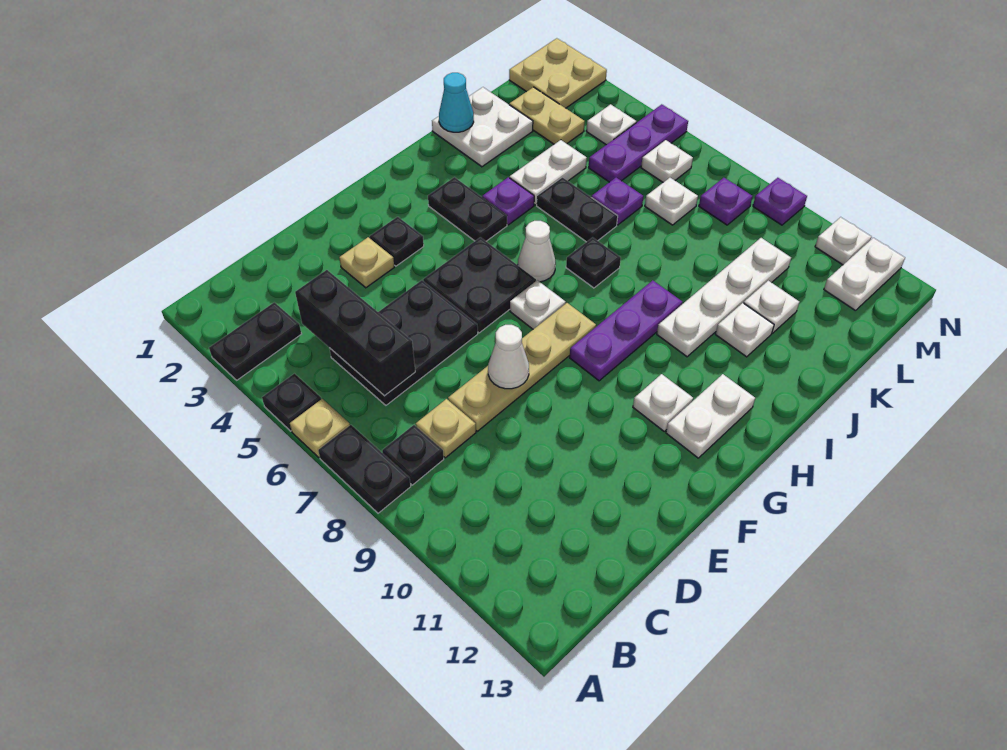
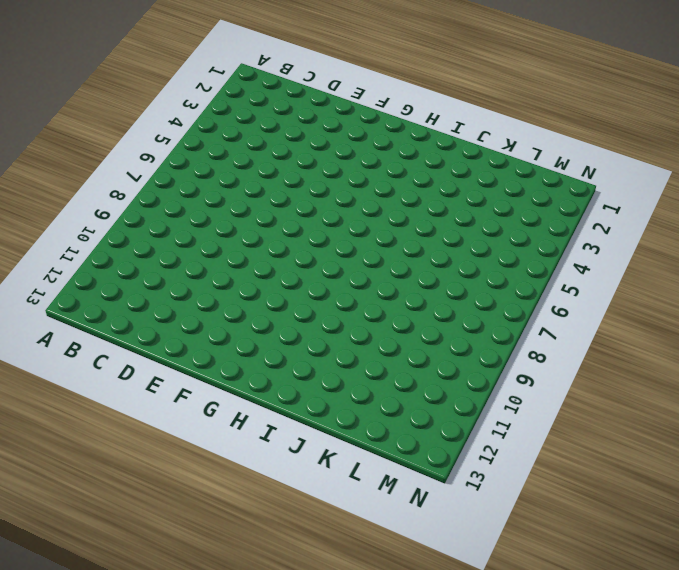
none -> black 1x2 plate [209,302,301,380]
none -> black 1x1 plate [262,374,321,431]
none -> tan 1x1 plate [290,399,350,458]
none -> black 1x2 plate [318,425,411,513]

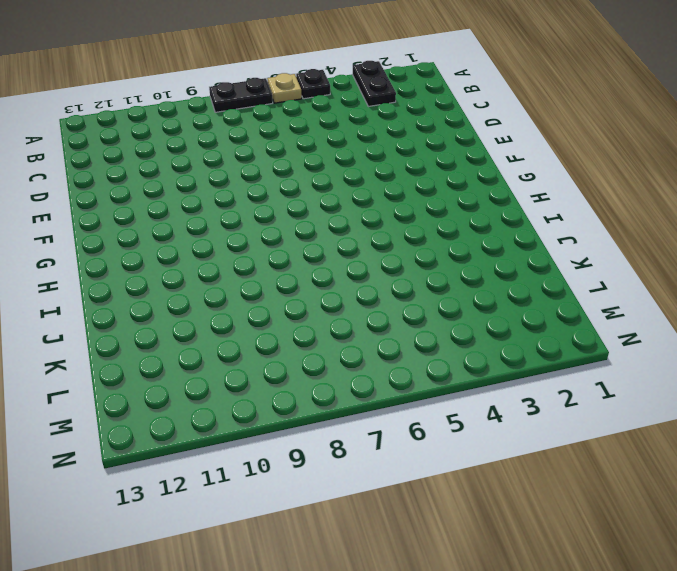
none -> black 1x1 plate [382,425,444,485]
none -> black 2x3 plate [329,280,478,405]
none -> tan 1x1 plate [416,399,476,458]
none -> tan 1x4 plate [448,303,596,431]

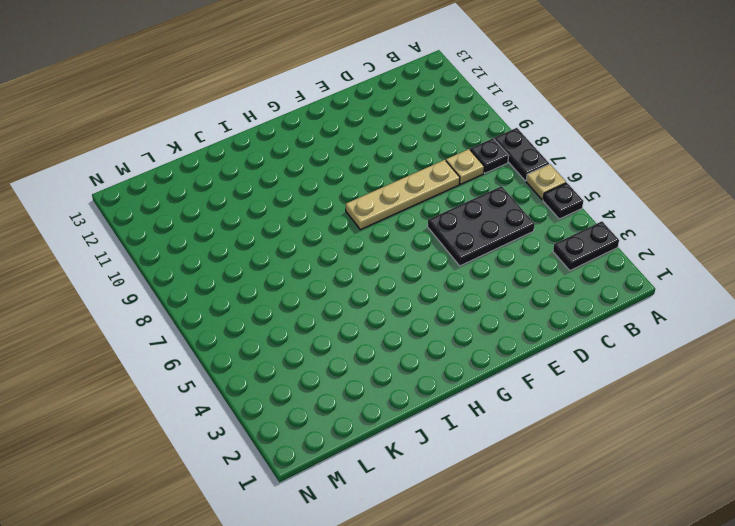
none -> tan 1x1 plate [339,237,394,288]
none -> black 1x1 plate [370,217,424,266]
none -> black 2x2 plate [423,237,536,333]
none -> white 1x1 plate [510,280,566,329]

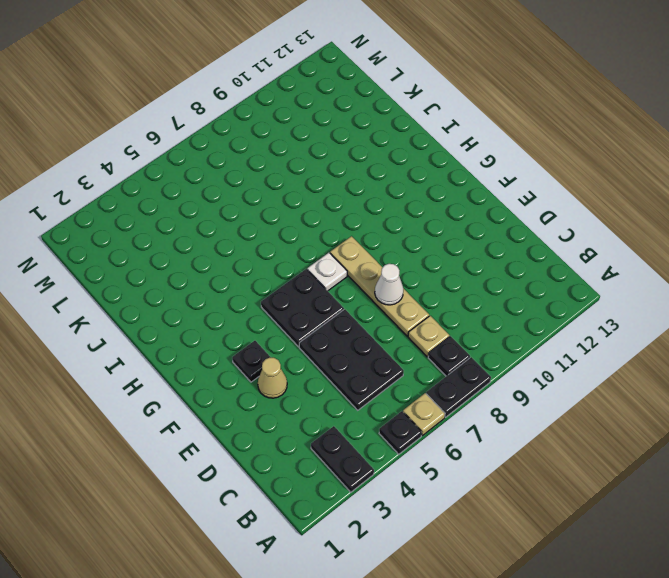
tan 1x1 cone [258,358,287,398] -> tan 1x1 plate [339,237,394,288]
none -> purple 1x3 plate [570,280,682,381]
none -> white 1x1 plate [633,374,693,431]
none -> white 1x2 plate [666,374,755,458]
none -> black 1x2 plate [428,177,507,241]

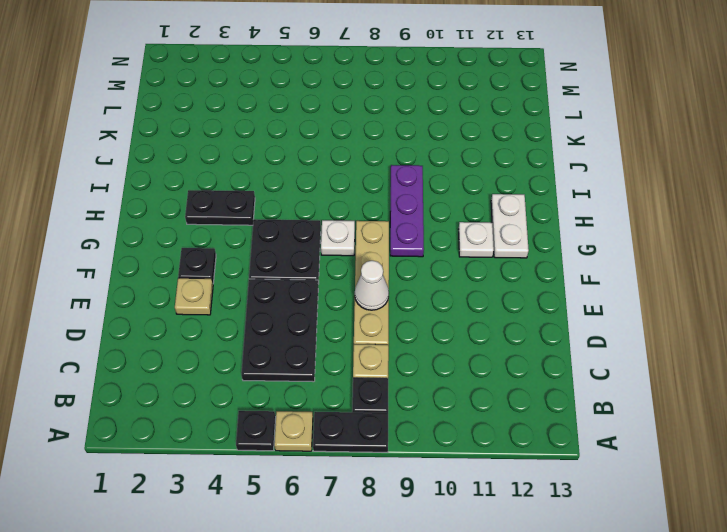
none -> black 1x2 plate [209,302,301,380]
none -> white 1x1 cone [518,221,556,282]
none -> purple 1x1 plate [482,177,534,225]
none -> black 1x1 plate [566,237,621,288]

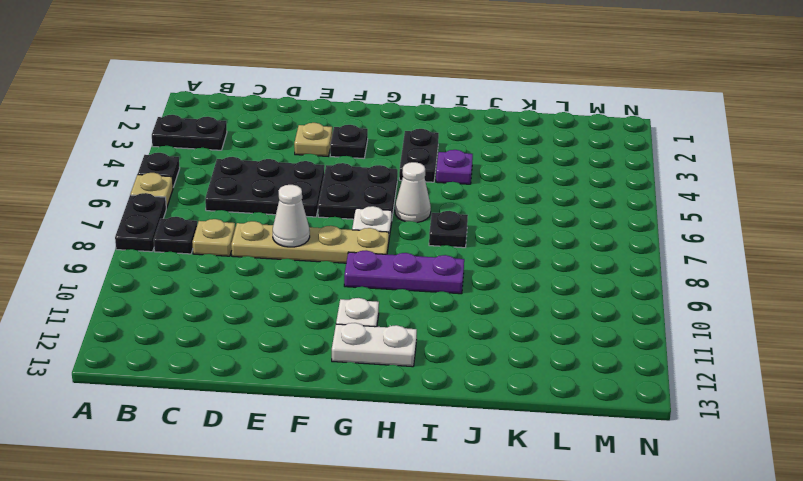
none -> white 1x4 plate [657,238,791,357]
none -> white 2x2 plate [432,87,533,167]
none -> white 1x2 plate [510,140,587,205]
none -> black 1x2 plate [537,177,618,242]

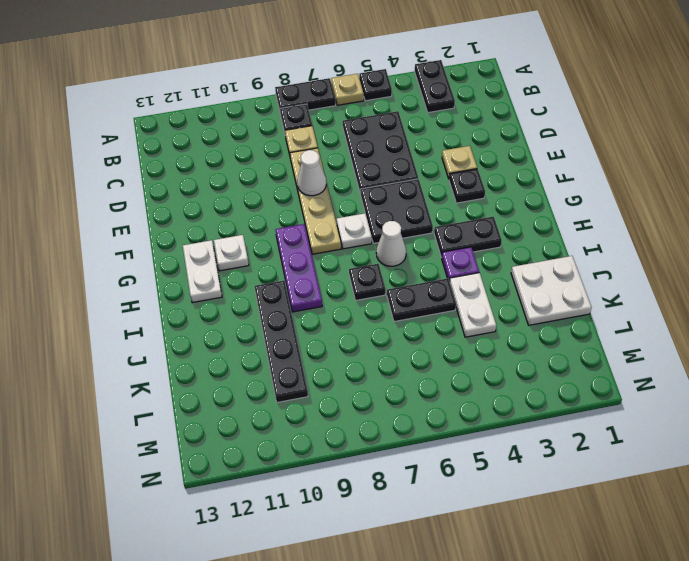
black 1x4 plate [255,281,308,402] -> white 1x4 plate [657,238,791,357]
none -> white 1x1 plate [715,303,774,357]
none -> purple 1x1 plate [591,178,643,225]
none -> white 1x1 plate [744,281,799,333]
none -> tan 1x2 plate [509,87,585,144]

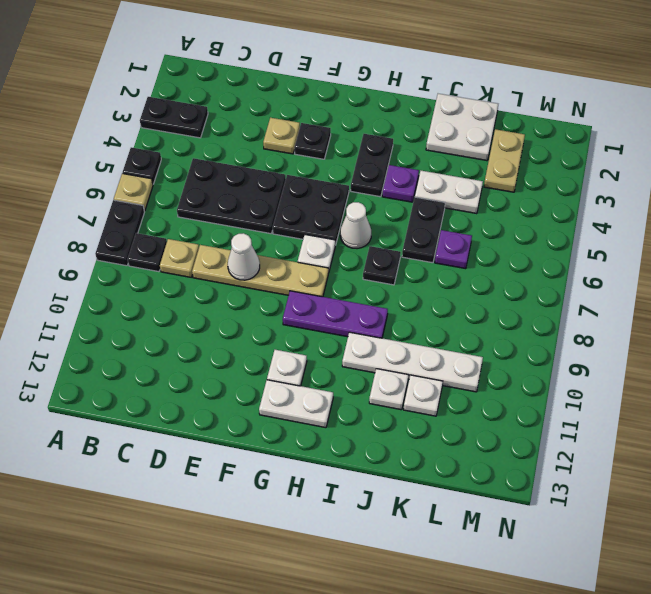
none -> purple 1x3 plate [589,104,688,182]
none -> white 1x1 plate [645,178,698,225]
none -> tan 2x2 plate [509,38,607,108]
none -> white 1x1 plate [586,104,636,145]

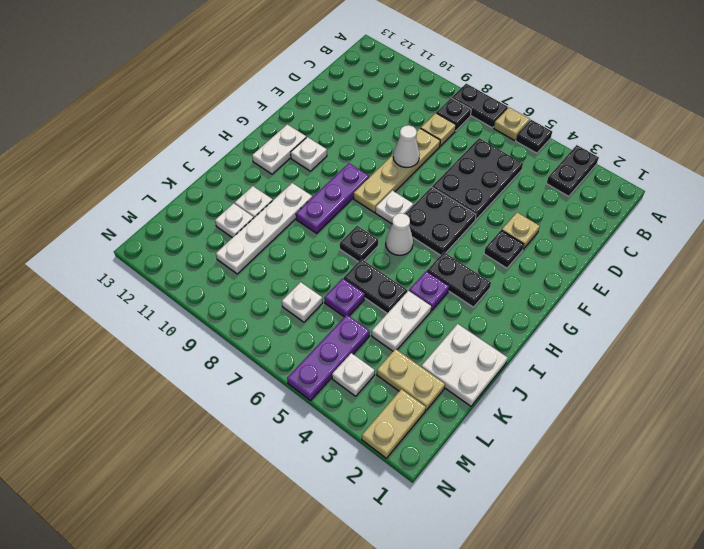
tan 1x2 plate [362,389,426,458] -> tan 2x2 plate [509,38,607,108]
none -> white 1x1 plate [641,140,693,182]
none -> purple 1x1 plate [699,178,753,225]
none -> white 1x2 plate [824,238,905,311]
none -> purple 1x1 plate [753,178,807,225]

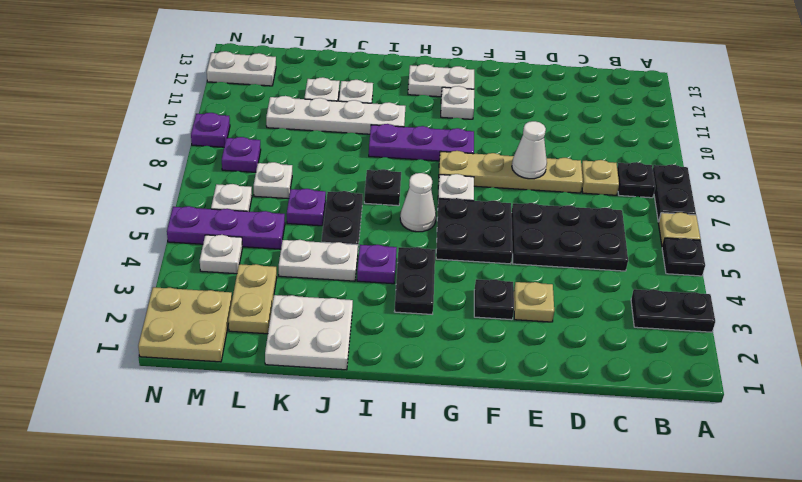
none -> white 1x1 plate [815,217,871,265]
none -> black 1x3 brick [295,270,415,396]
none -> cyan 1x1 cone [439,73,474,132]

